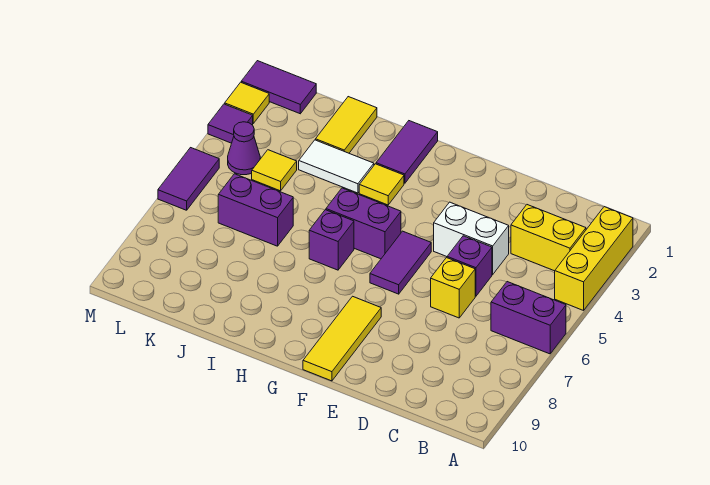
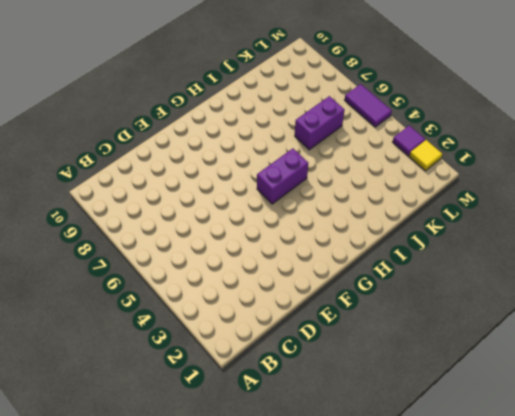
none -> yellow 1x3 brick [555,207,633,310]
none -> purple 1x2 brick [491,282,566,354]
none -> yellow 1x2 brick [511,205,586,271]

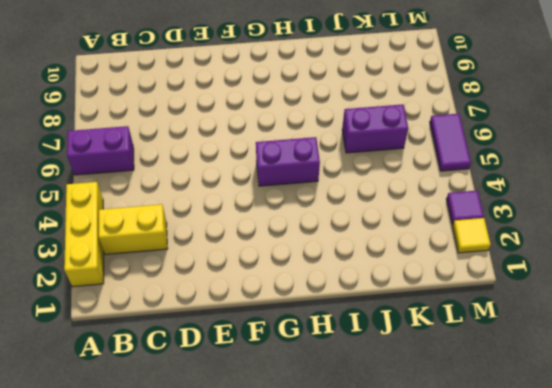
none -> white 1x2 brick [434,202,509,275]
none -> purple 1x1 brick [447,236,492,296]
none -> yellow 1x1 brick [431,258,475,318]

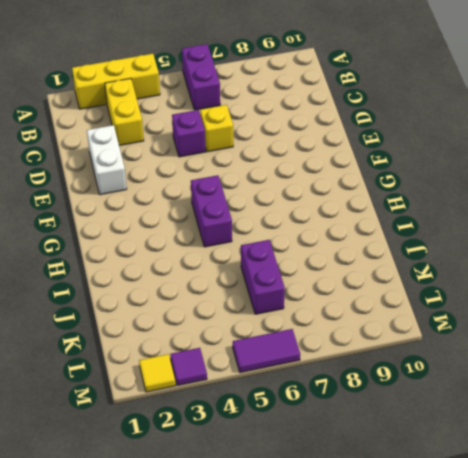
white 1x2 brick [87,125,127,195] -> white 1x2 brick moved to [434,202,509,275]
none -> purple 1x2 tile [370,231,431,294]
none -> yellow 1x3 tile [303,296,381,381]
none -> purple 1x2 tile [376,121,438,183]

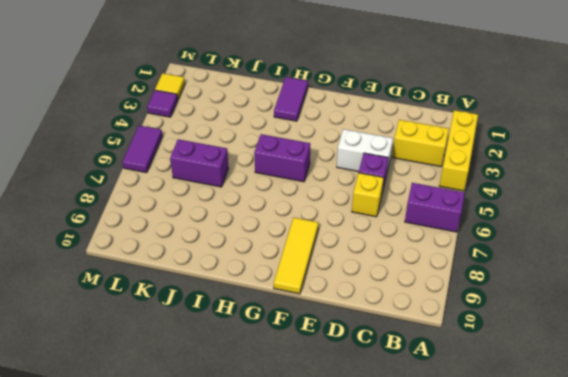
none -> purple 1x2 tile [370,231,431,294]
none -> yellow 1x1 tile [359,164,404,205]
none -> purple 1x1 brick [309,210,354,270]

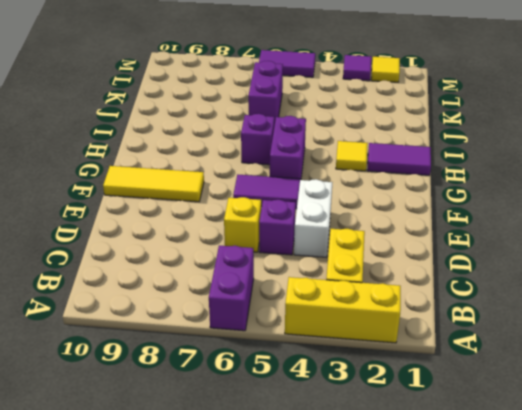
none -> white 1x2 tile [299,140,374,193]
none -> yellow 1x2 tile [316,97,377,153]
none -> yellow 1x1 tile [252,150,297,191]

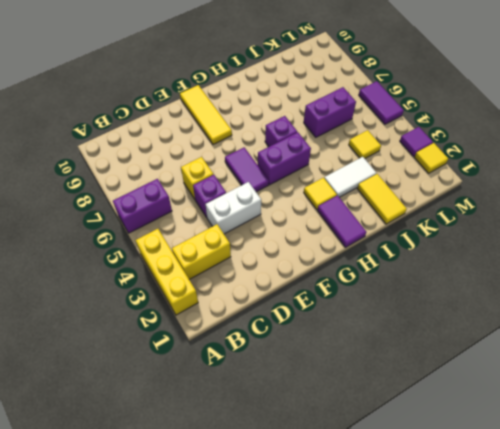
none -> purple 1x2 tile [241,61,316,114]
none -> purple 1x1 cone [228,122,260,175]

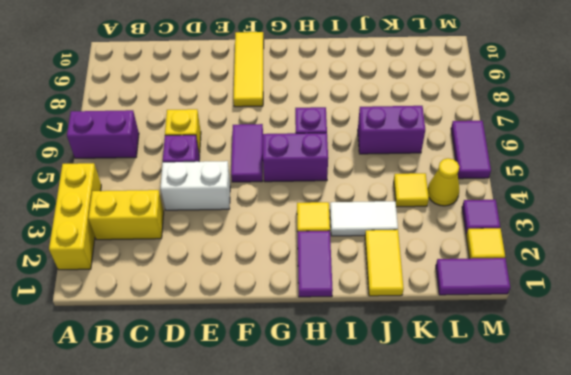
yellow 1x1 cone [428,158,459,206] -> purple 1x1 cone [228,122,260,175]

